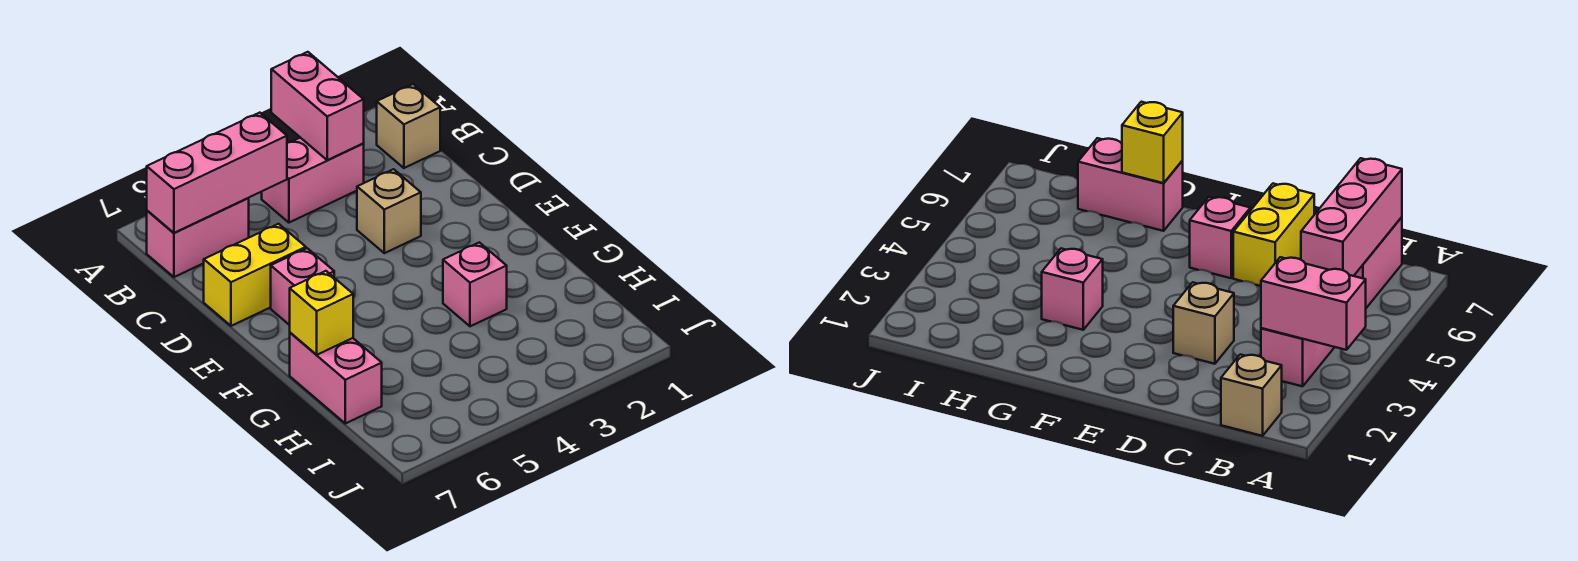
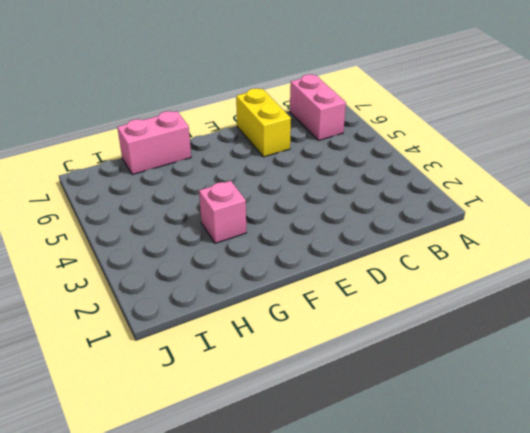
none -> tan 1x1 brick [377,84,440,168]
none -> pink 1x2 brick [262,138,364,223]

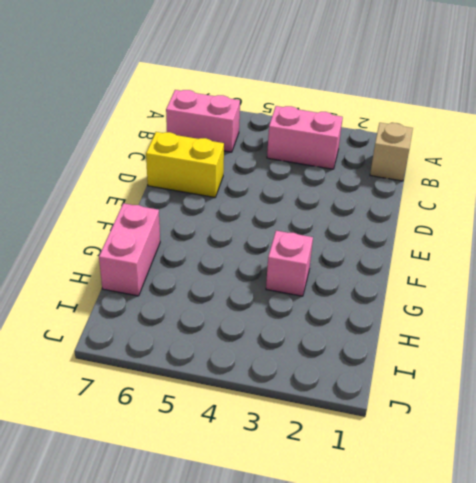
none -> tan 1x1 brick [357,169,421,253]
none -> pink 1x1 brick [271,248,334,325]

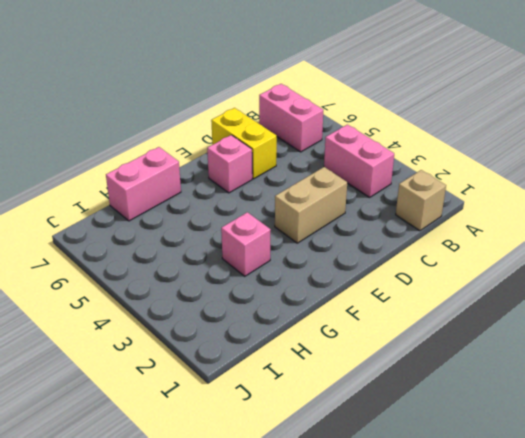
tan 1x2 brick [275,167,347,243] -> tan 1x1 brick [357,169,421,253]
none -> pink 1x2 brick [271,52,364,160]
none -> pink 1x3 brick [147,113,287,233]

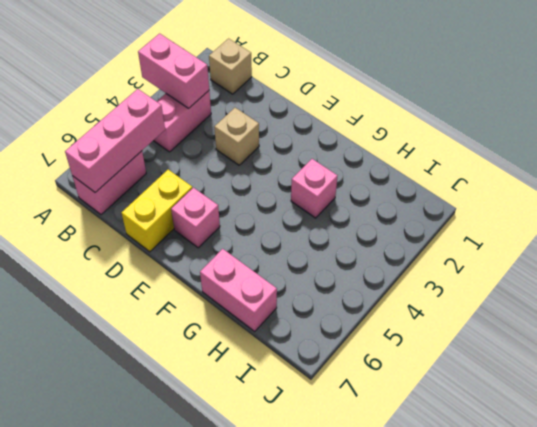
none -> yellow 1x1 brick [290,271,353,355]

